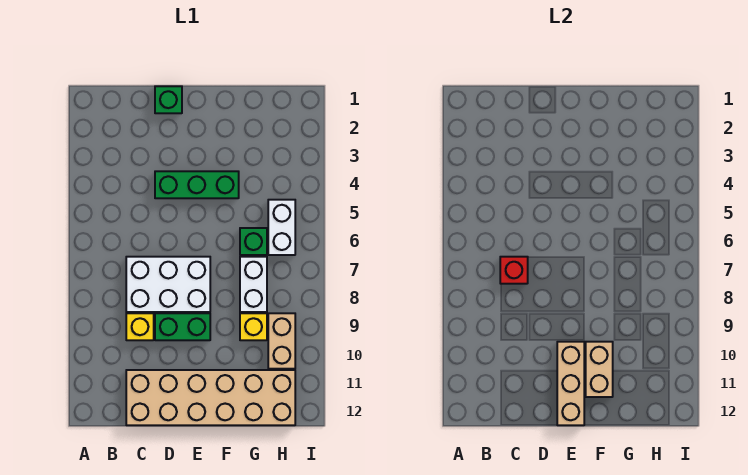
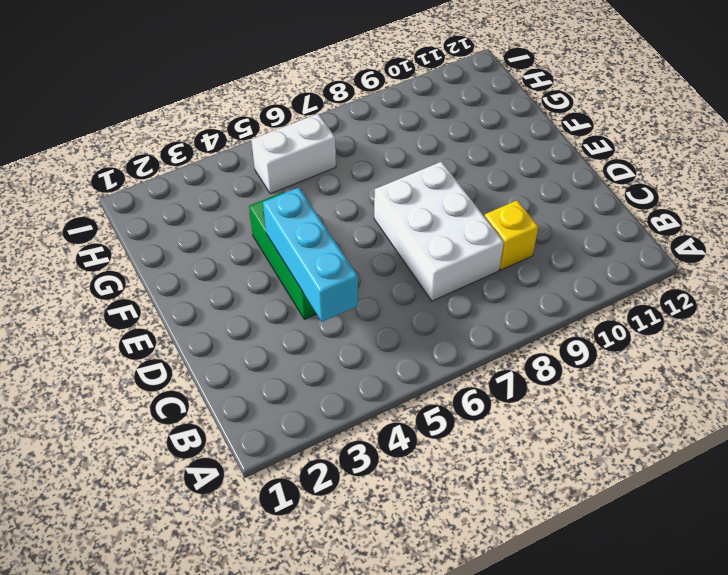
cyan 1x3 brick [263,188,358,322] -> none
none -> tan 2x6 brick [126,370,295,425]
none -> green 1x1 brick [155,86,182,113]
none -> green 1x2 brick [155,313,210,340]

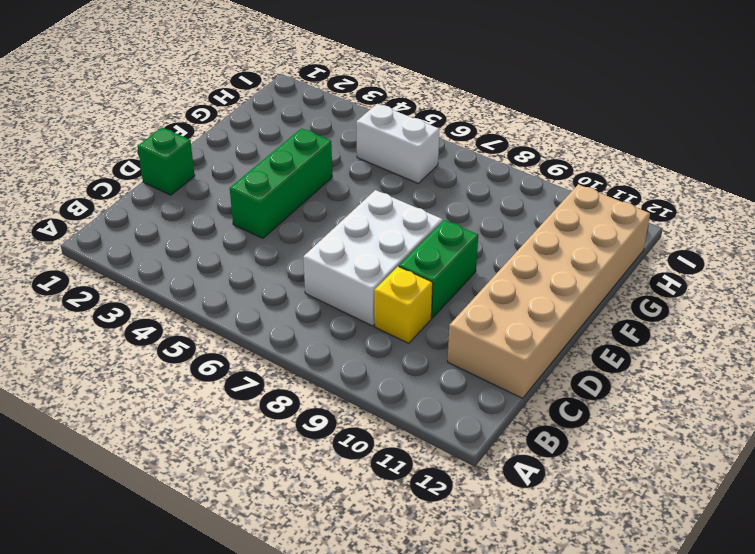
none -> green 1x1 brick [240,228,267,255]
none -> white 1x2 brick [240,257,267,312]
none -> yellow 1x1 brick [240,313,267,340]

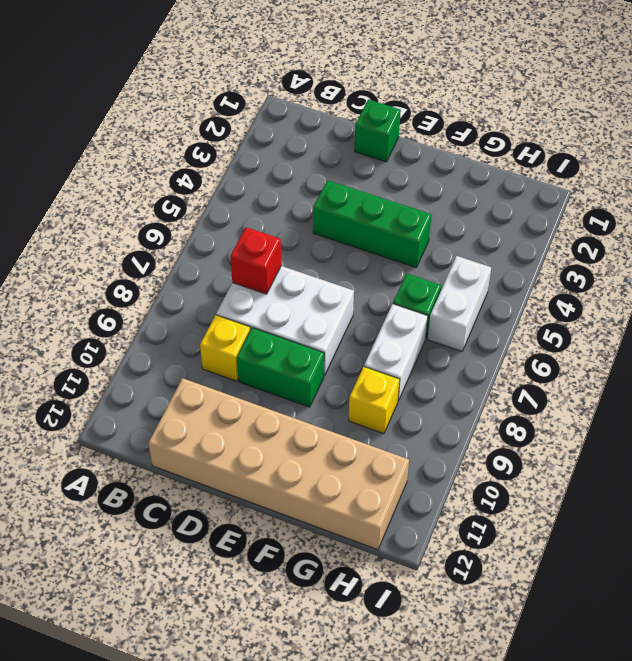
none -> tan 1x2 brick [268,313,295,369]
none -> tan 1x3 brick [557,342,584,425]
none -> tan 1x2 brick [586,342,613,397]

